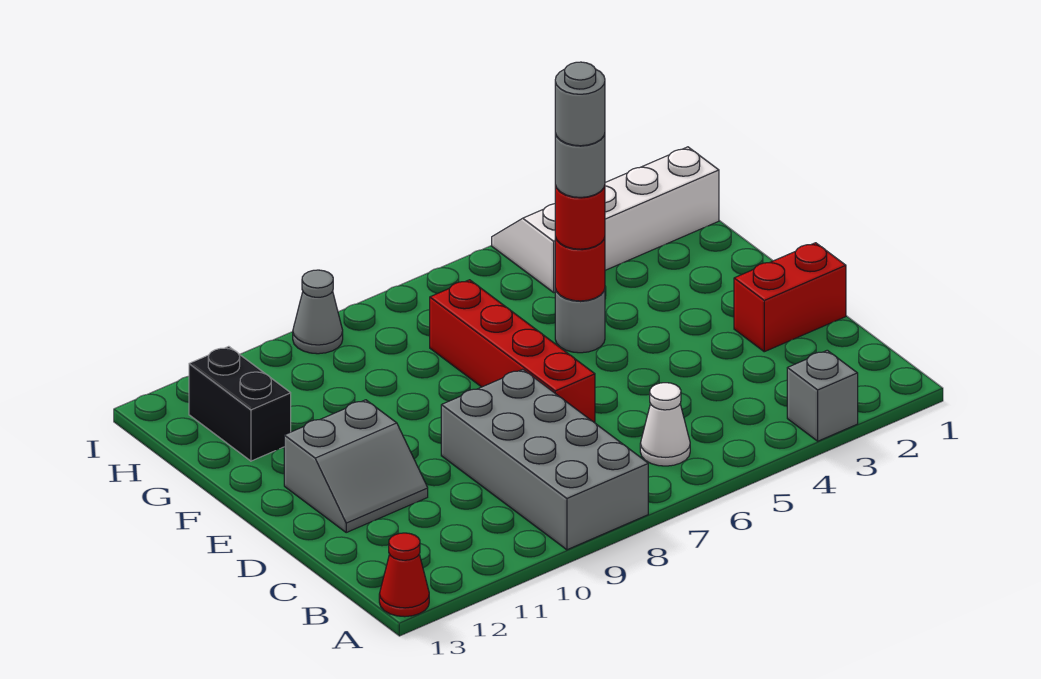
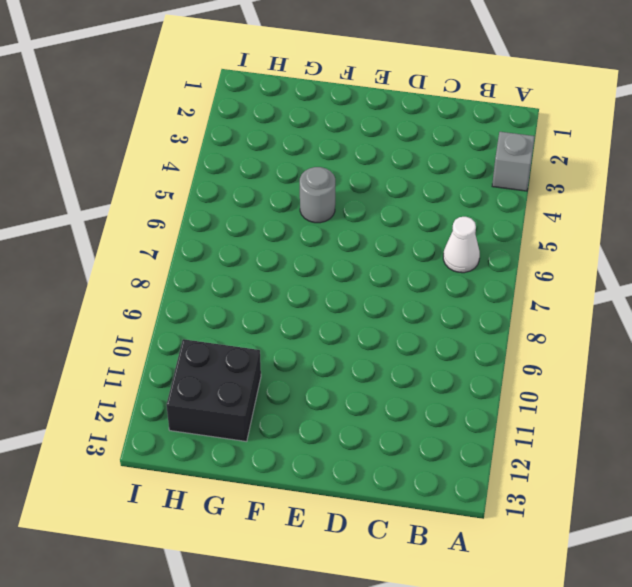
black 2x2 brick [166,339,261,442] -> black 1x2 brick [189,346,291,461]
none -> grey 2x4 brick [441,369,648,550]
none -> red 1x1 cone [379,533,429,617]
none -> red 1x2 brick [734,243,846,352]

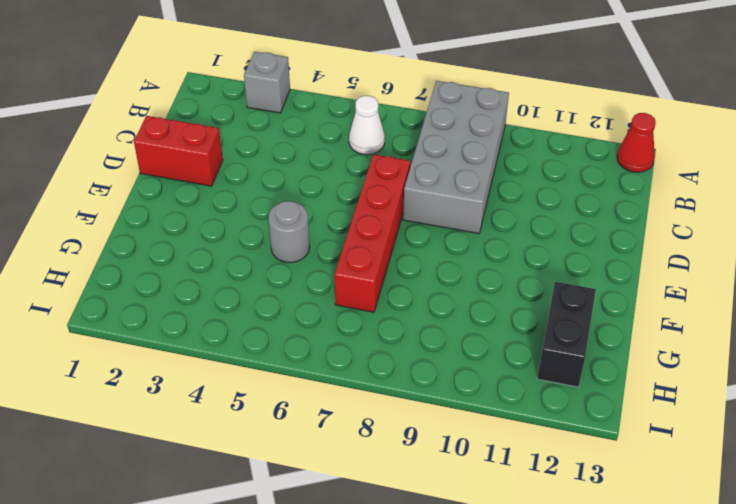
none -> grey 2x2 slope [284,400,428,532]
none -> white 2x4 slope [492,147,719,292]
none -> grey 1x1 cone [293,270,343,354]

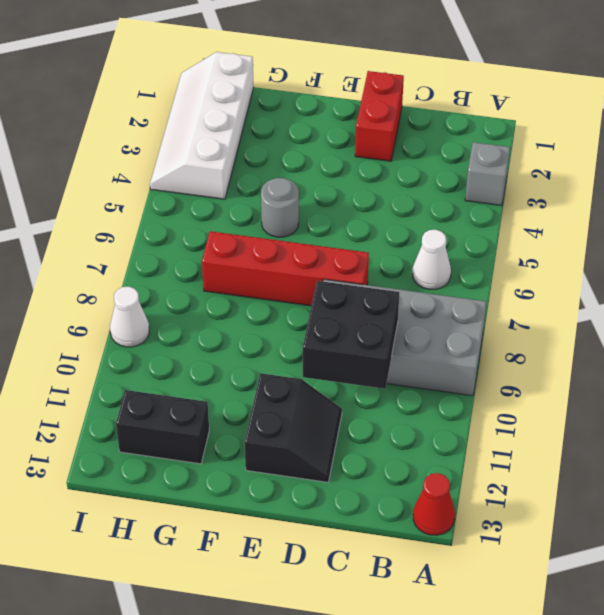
black 2x2 brick [303,281,400,389] -> none
black 2x2 slope [245,373,342,482] -> grey 2x2 slope [284,400,428,532]
white 1x1 cone [110,287,149,347] -> grey 1x1 cone [293,270,343,354]
none -> red 1x1 round brick [555,237,605,301]
none -> red 1x1 round brick [555,185,605,249]
none -> grey 1x1 round brick [555,134,605,197]

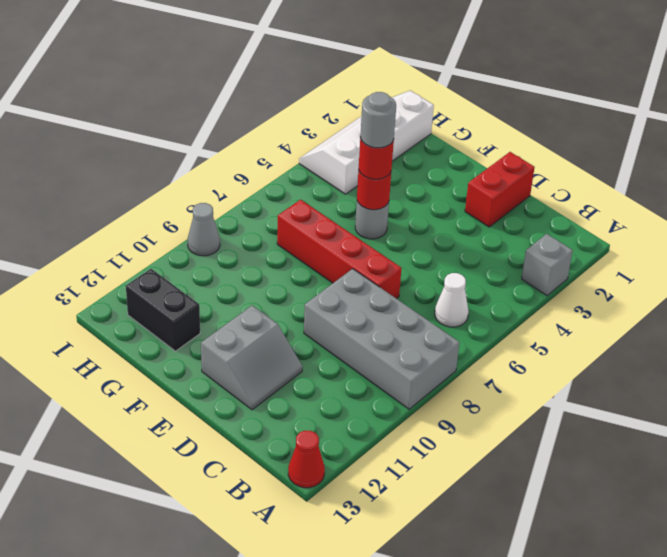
none -> grey 1x1 round brick [555,62,605,146]

